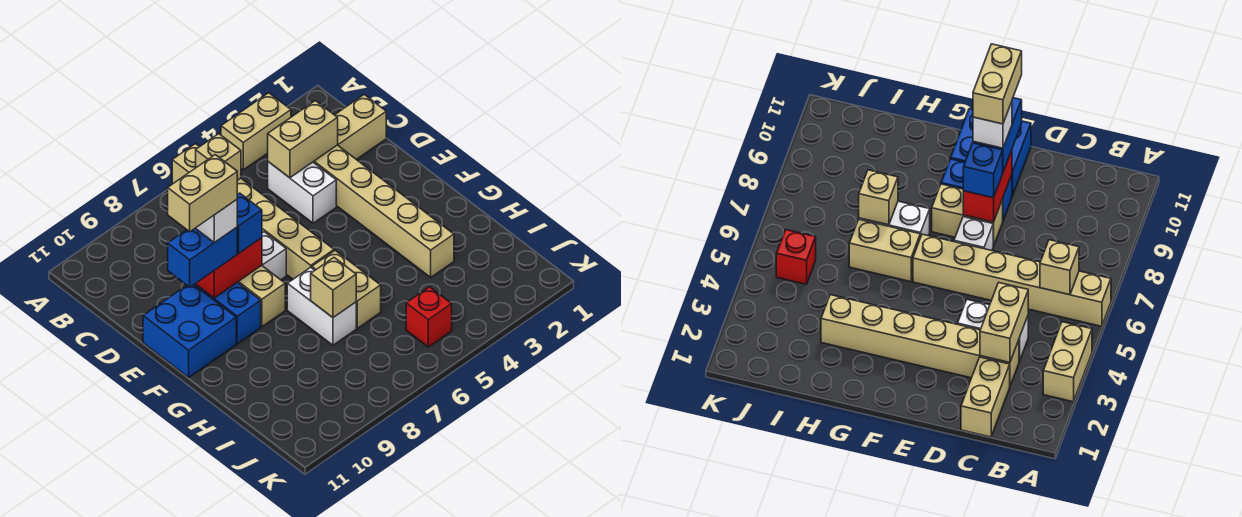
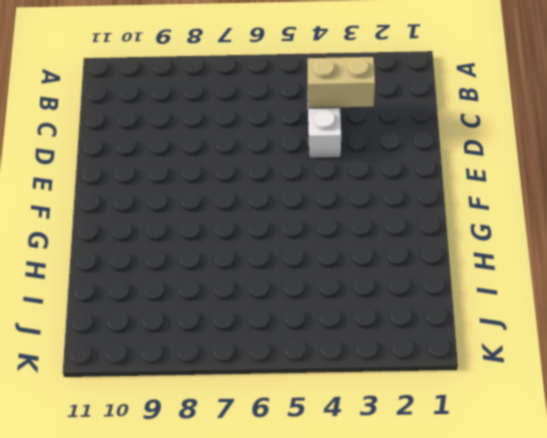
none -> tan 1x2 brick [221,93,291,170]
none -> tan 1x6 brick [172,144,334,279]
none -> tan 1x2 brick [335,95,386,159]

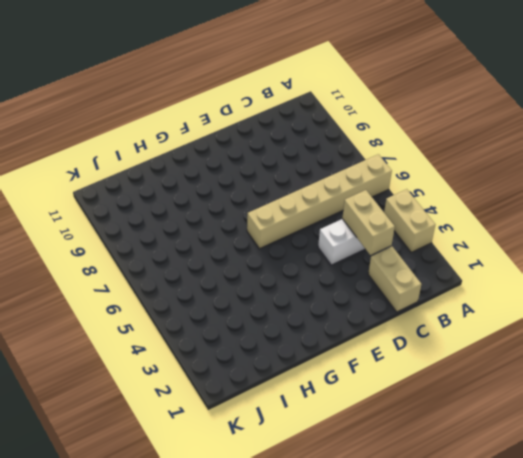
none -> tan 1x6 brick [314,145,454,277]
none -> white 1x1 brick [262,232,286,280]
none -> tan 1x2 brick [238,266,285,327]

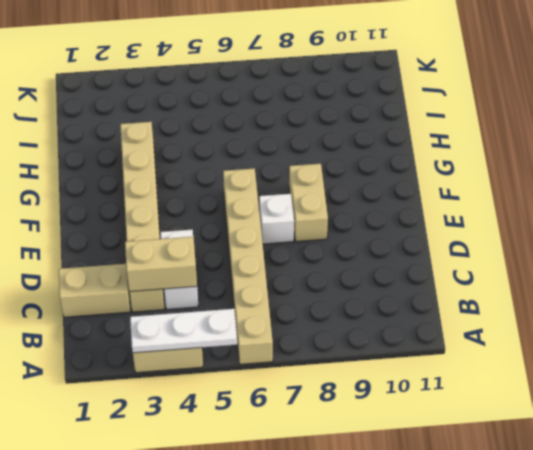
white 1x3 plate [130,309,237,353] -> none
none -> blue 1x2 brick [194,282,261,344]
none -> blue 2x2 brick [143,285,236,377]
none -> tan 1x2 brick [312,250,381,328]

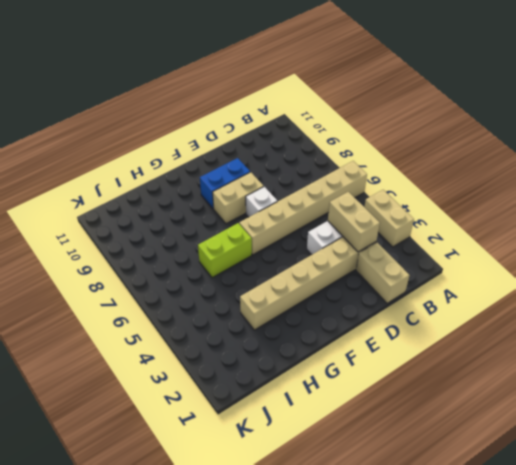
lime 1x2 brick [198,223,252,278] -> tan 1x2 brick [312,250,381,328]
none -> blue 2x2 brick [143,285,236,377]
none -> white 1x2 brick [287,267,356,345]
none -> red 1x1 brick [406,287,452,347]

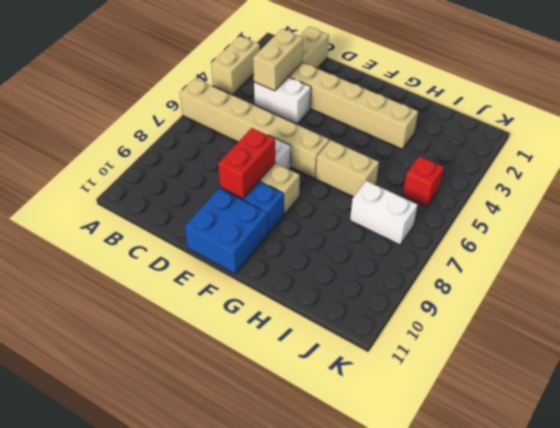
white 1x2 brick [350,181,417,245] -> white 1x2 brick moved to [287,267,356,345]
none -> tan 1x1 brick [196,134,241,180]
none -> tan 1x1 brick [311,258,356,318]
none -> blue 1x1 brick [237,193,262,253]

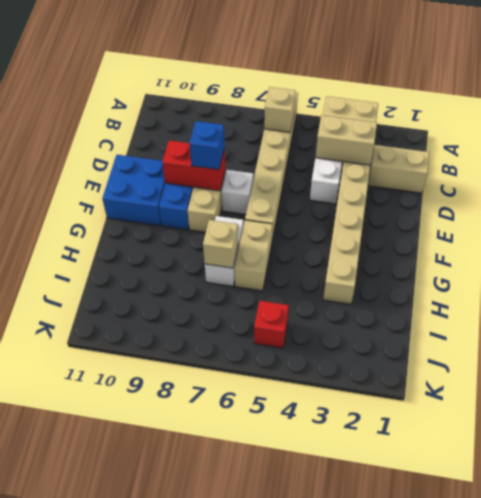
none -> blue 1x2 brick [168,227,237,287]
none -> white 1x1 brick [196,200,237,243]
none -> tan 1x2 brick [168,155,237,232]

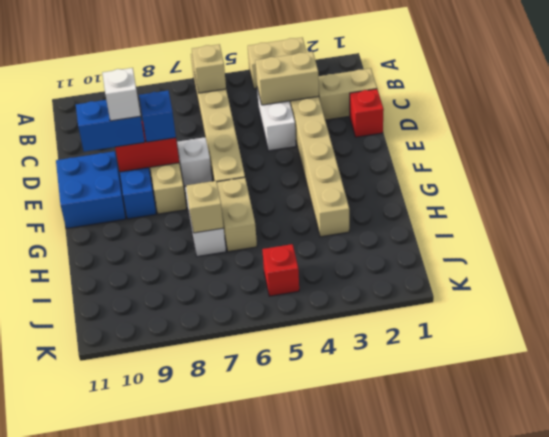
red 1x1 brick [350,89,384,137] -> none
none -> tan 1x2 brick [168,155,237,232]

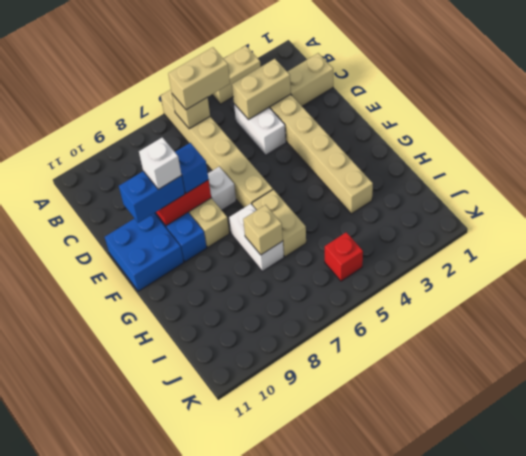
tan 1x2 brick [168,47,230,110] -> tan 1x2 brick moved to [168,155,237,232]

